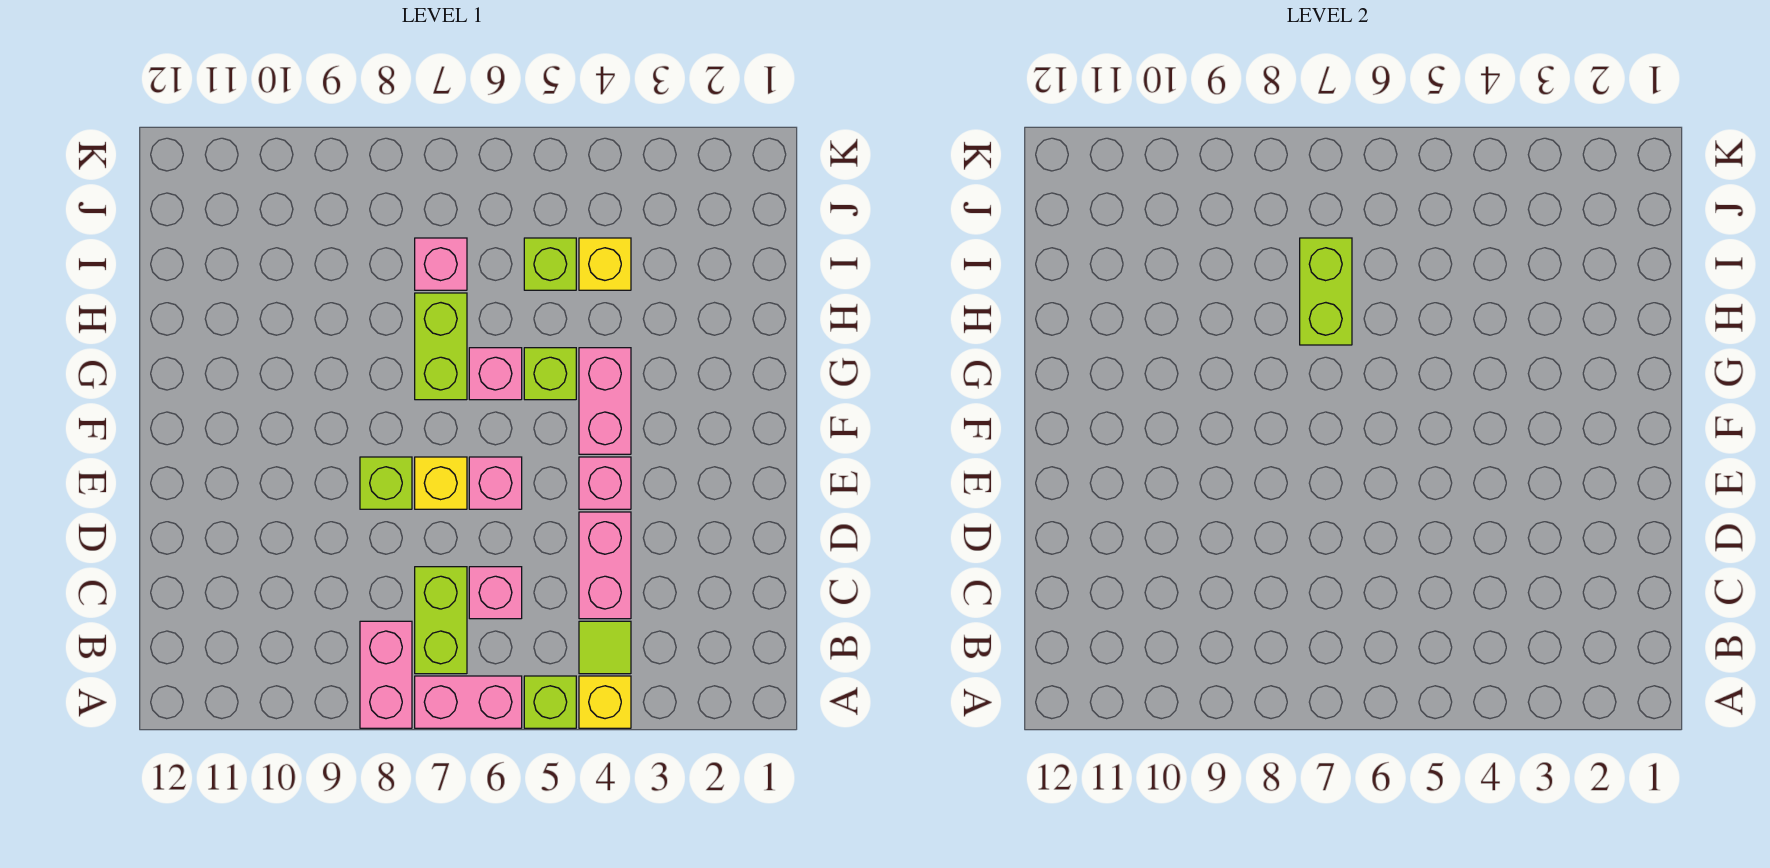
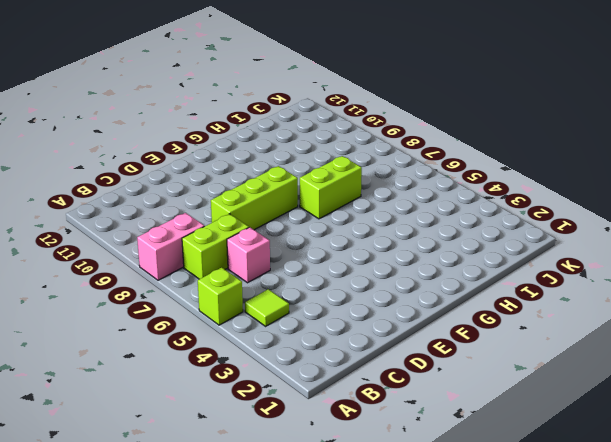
lime 1x3 brick [211,166,298,230] -> lime 1x1 brick [360,457,412,509]
none -> yellow 1x1 brick [579,676,631,728]
none -> pink 1x2 brick [415,676,522,728]
none -> pink 1x2 brick [579,512,631,619]

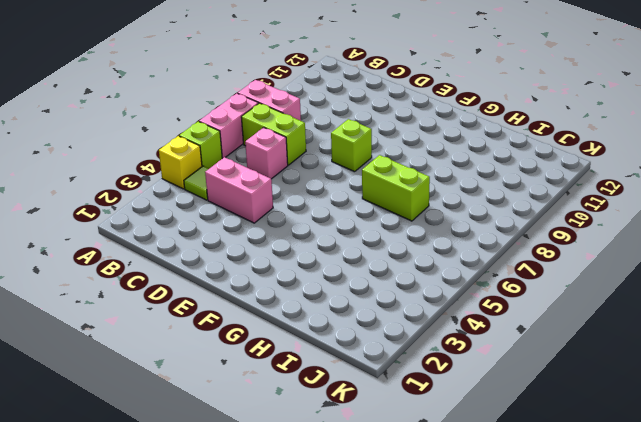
none -> pink 1x1 brick [579,457,631,509]
none -> pink 1x1 brick [469,457,522,509]
none -> yellow 1x1 brick [415,457,467,509]

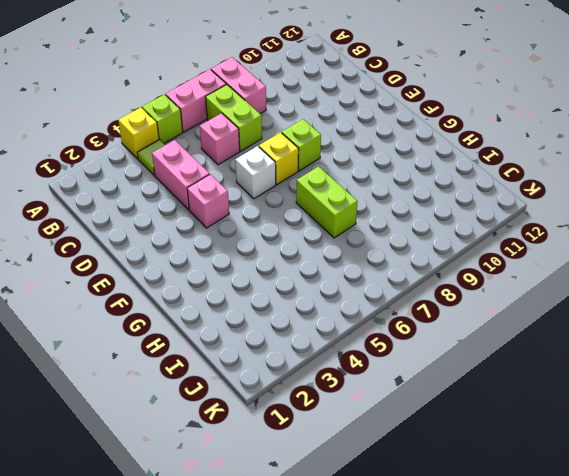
white 1x1 brick [235,146,276,199] -> pink 1x1 brick [469,457,522,509]
none -> pink 1x2 brick [579,348,631,454]
none -> lime 1x1 brick [524,348,576,400]
none -> pink 1x1 brick [469,348,522,400]

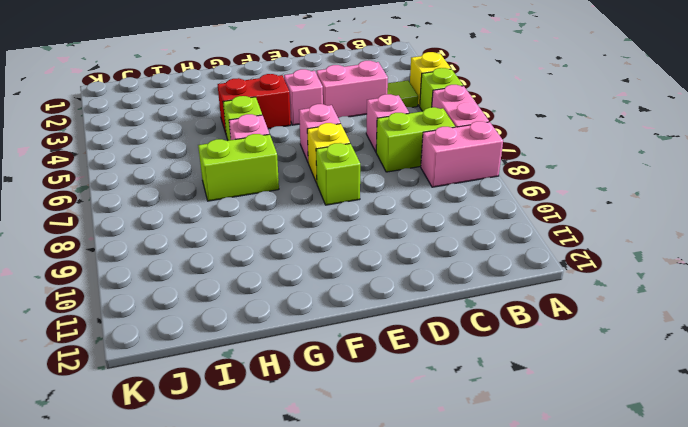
red 1x2 brick [218,74,291,133] -> pink 1x2 brick [579,348,631,454]
none -> yellow 1x1 brick [579,238,631,290]
none -> lime 1x1 brick [524,238,576,290]
none -> pink 1x1 brick [415,238,467,290]

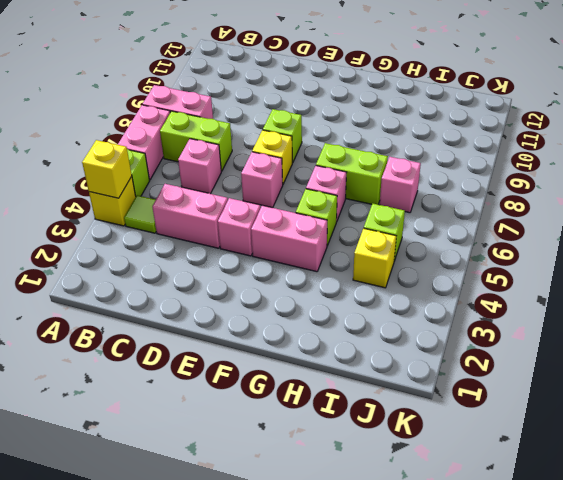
yellow 1x1 brick [82,140,132,198] -> none
none -> lime 1x2 brick [1300,238,1352,345]

